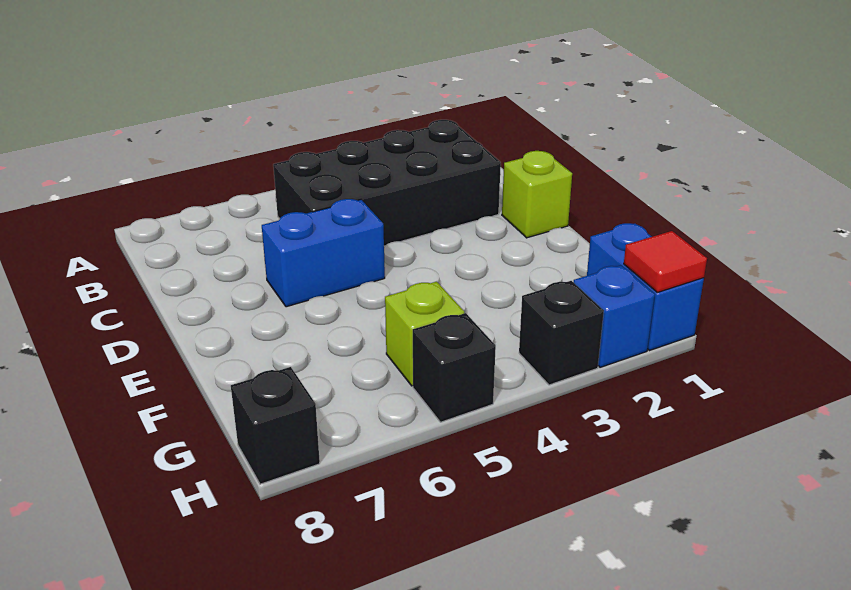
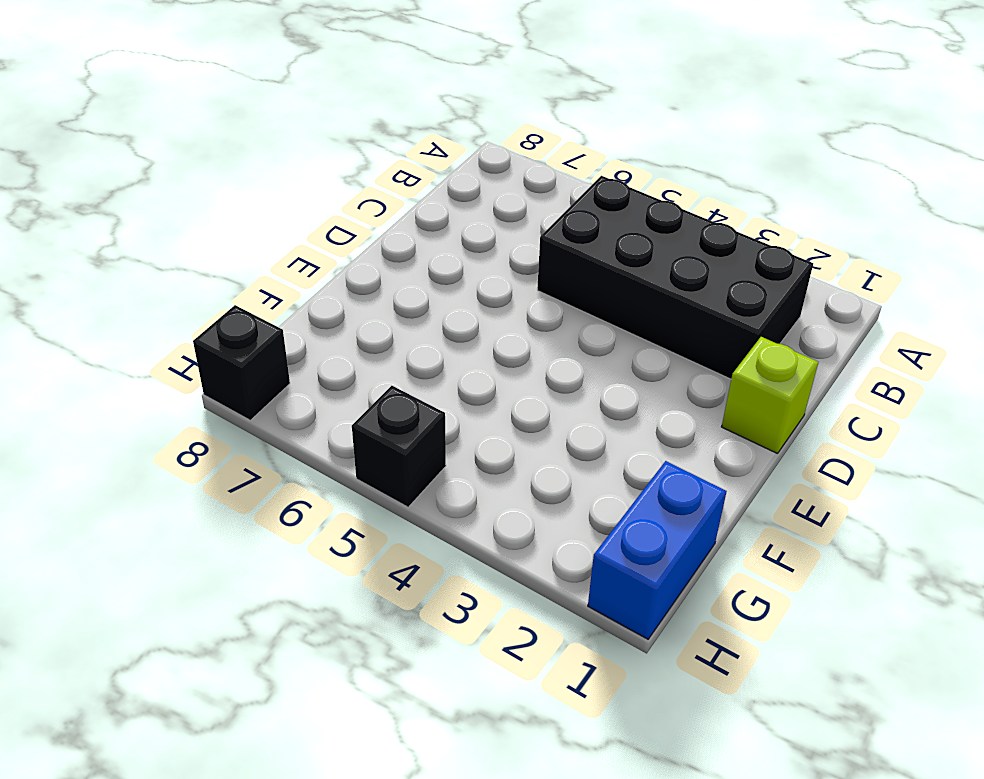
none -> blue 1x2 brick [262,199,385,307]
none -> lime 1x1 brick [385,282,464,386]

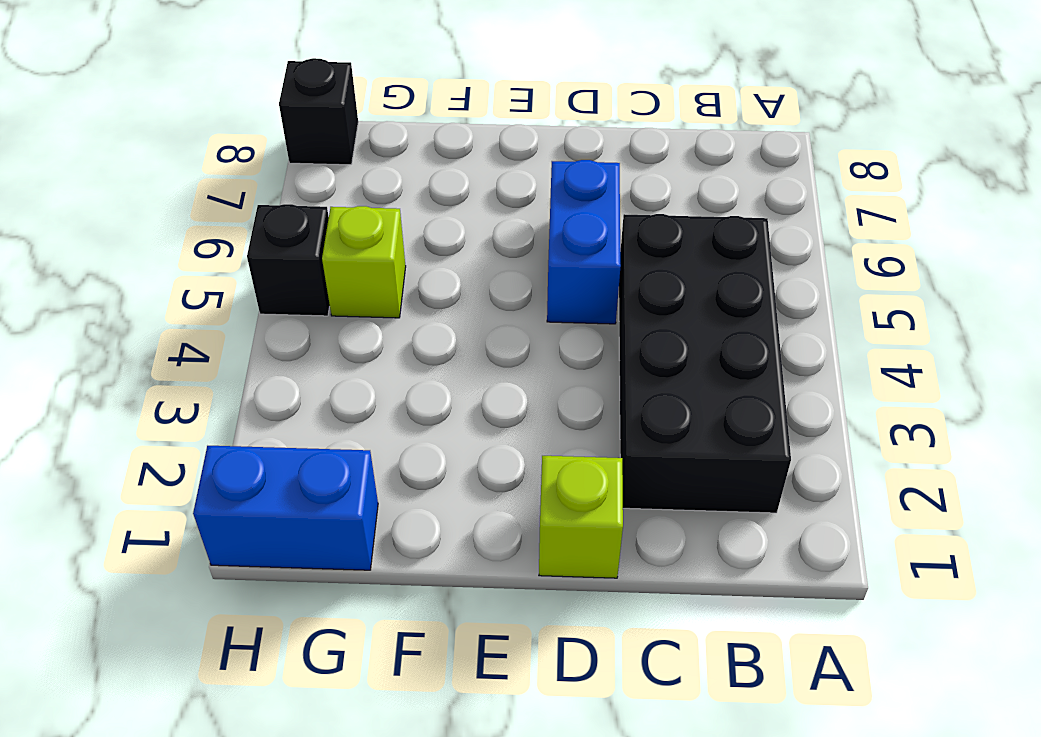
none -> blue 1x1 brick [574,265,655,367]
none -> black 1x1 brick [519,281,604,385]

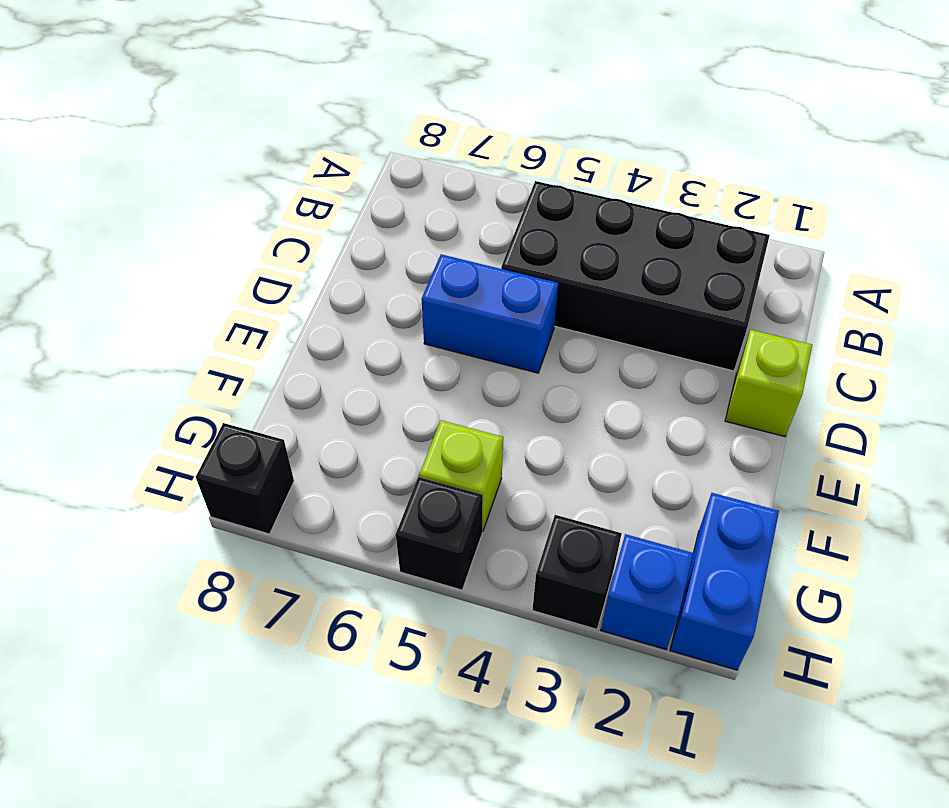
none -> red 1x1 tile [624,231,707,292]

